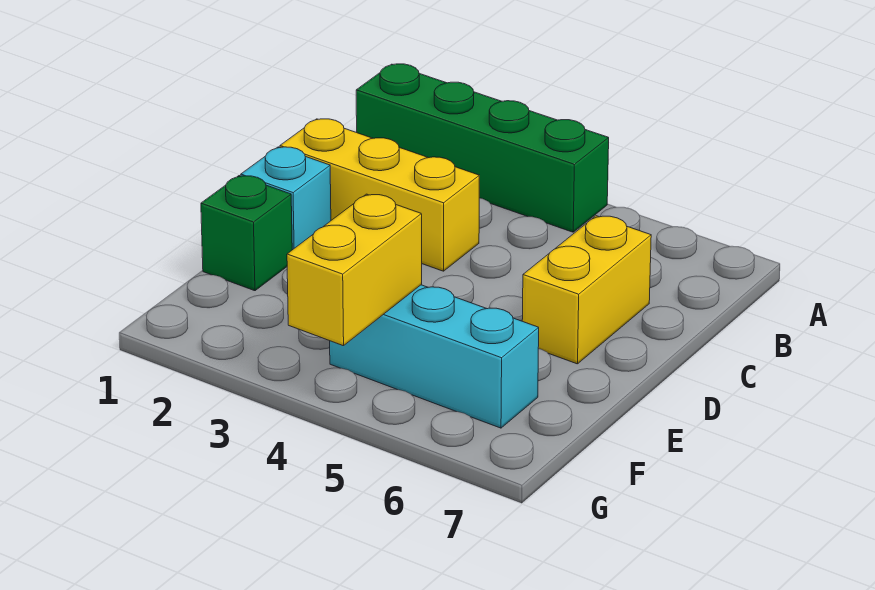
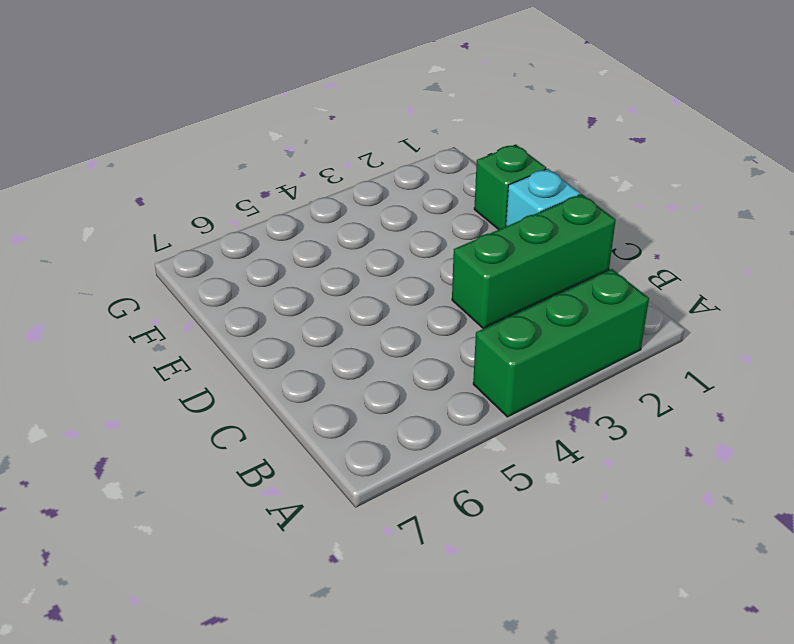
green 1x3 brick [473,269,649,417] -> green 1x4 brick [356,64,609,232]
green 1x3 brick [452,194,616,329] -> yellow 1x3 brick [280,119,479,271]
none -> yellow 1x2 brick [522,216,651,364]
none -> cyan 1x3 brick [330,285,539,428]

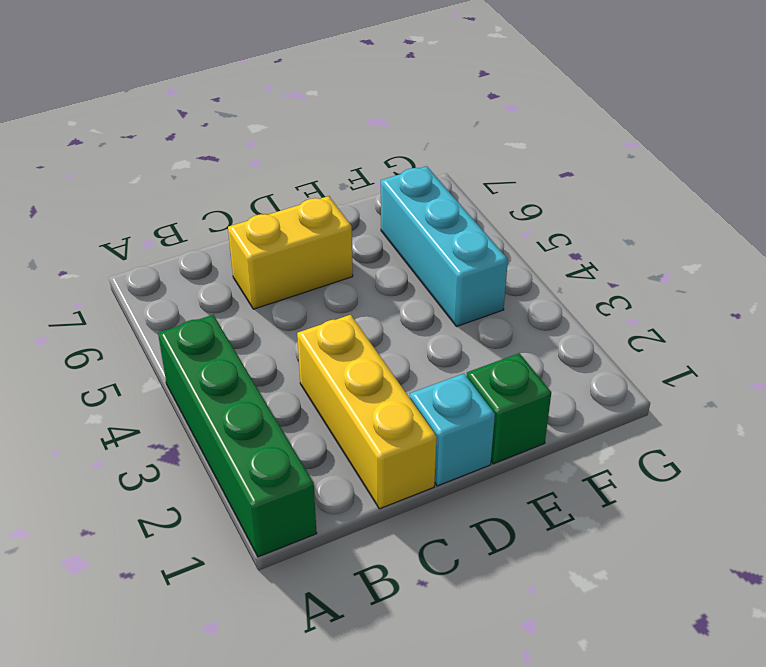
none -> yellow 1x2 brick [287,194,422,346]

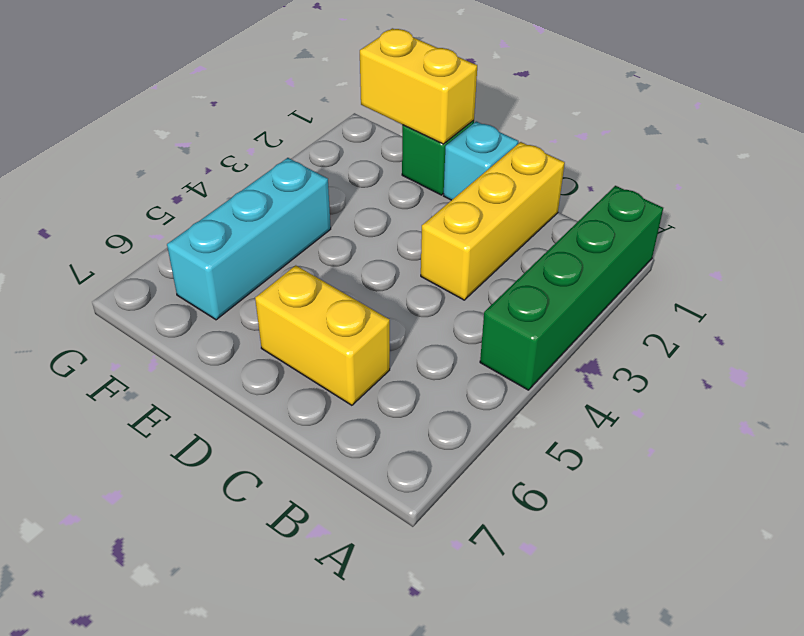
yellow 1x2 brick [360,28,477,144] -> yellow 1x2 brick moved to [287,194,422,346]

